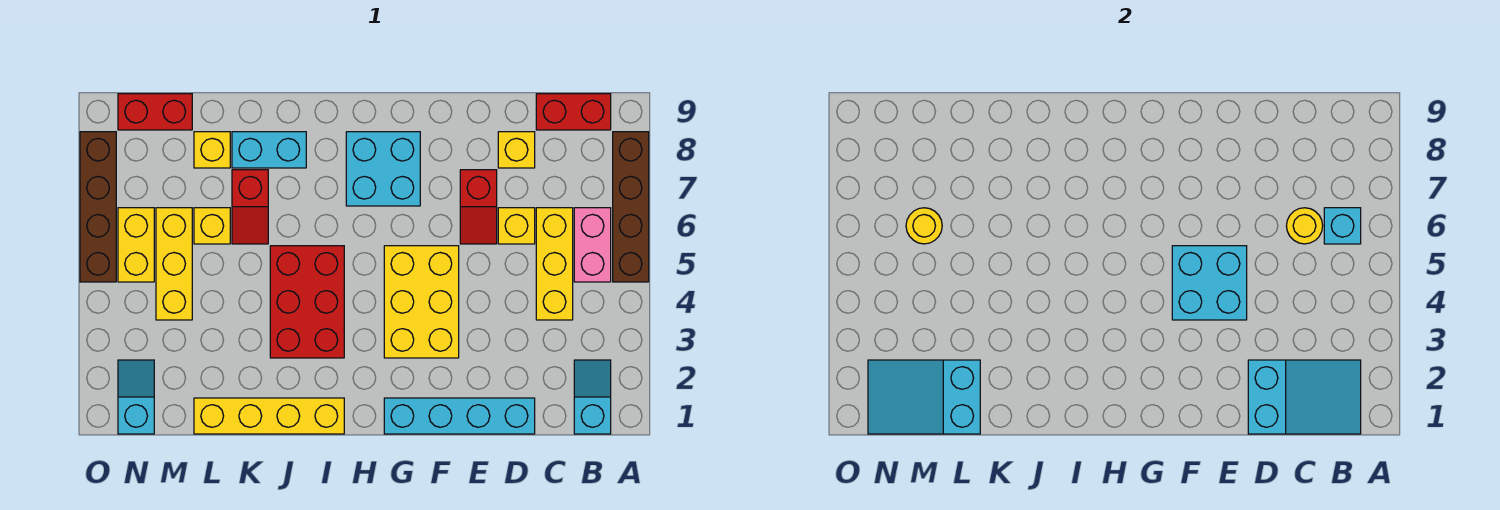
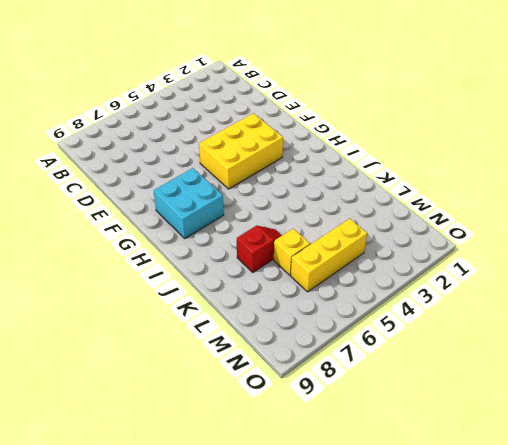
none -> brown 1x4 brick [613,132,649,282]
none -> cyan 1x2 slope [574,360,611,434]
none -> pink 1x2 brick [574,208,611,282]

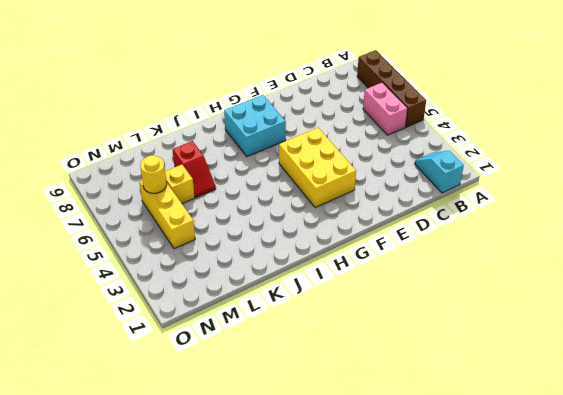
none -> red 1x2 brick [536,94,611,130]
none -> yellow 1x3 brick [536,208,573,320]
none -> cyan 1x4 brick [384,398,535,434]

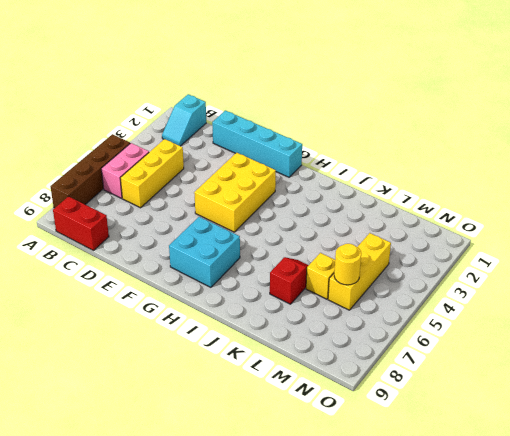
none -> yellow 1x1 brick [498,208,535,244]
none -> yellow 1x1 brick [498,132,535,168]
none -> red 1x2 slope [460,170,497,244]

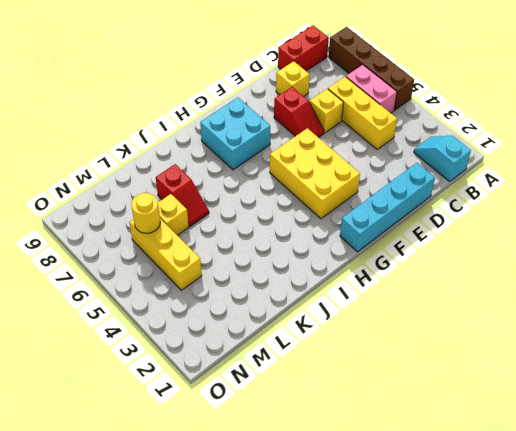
none -> yellow 1x4 brick [194,398,344,434]
none -> red 2x3 brick [270,246,344,358]
none -> cyan 1x2 brick [232,132,306,168]

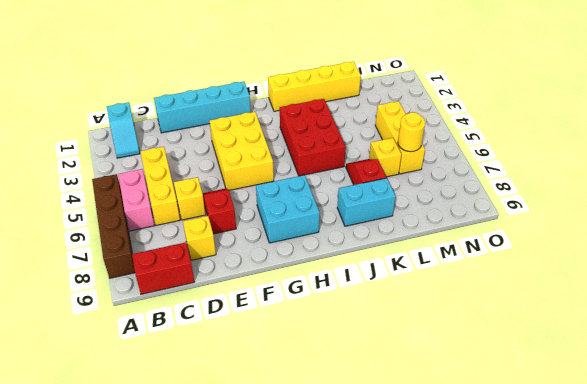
none -> yellow 1x1 brick [194,132,230,168]
none -> red 1x2 brick [118,94,192,130]
none -> cyan 1x2 slope [118,360,154,434]

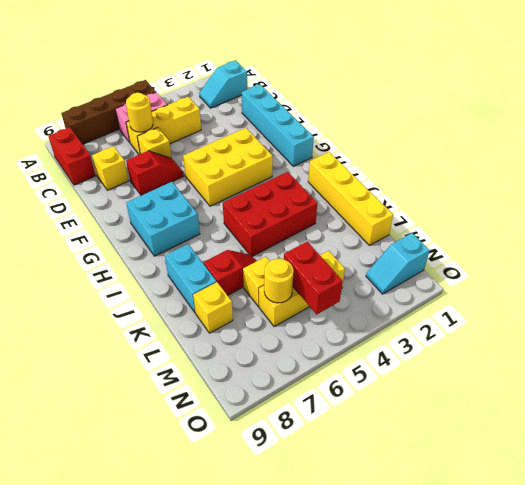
red 1x2 brick [284,242,343,314] -> red 1x2 brick moved to [118,94,192,130]
none -> yellow 1x2 brick [118,208,154,282]
none -> brown 1x4 brick [80,132,116,282]
none -> cyan 2x3 slope [1248,360,1361,434]

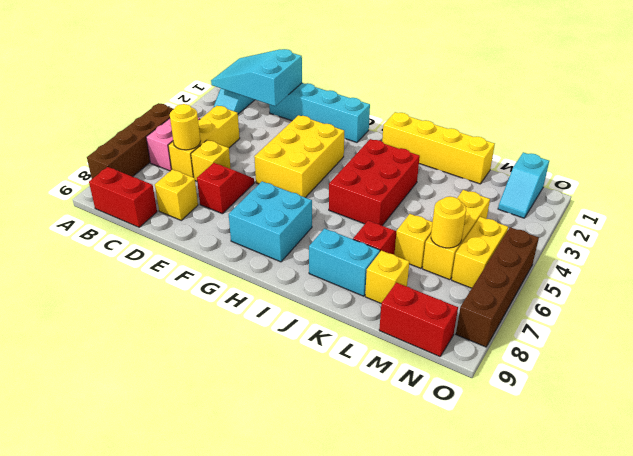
none -> cyan 1x1 brick [1324,208,1361,244]
none -> cyan 2x2 brick [1172,246,1247,320]
none -> cyan 2x3 slope [868,360,980,434]

